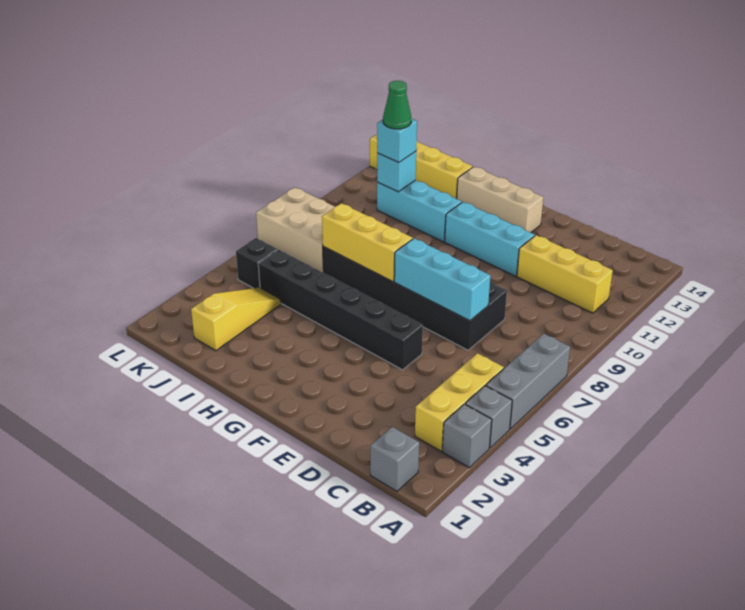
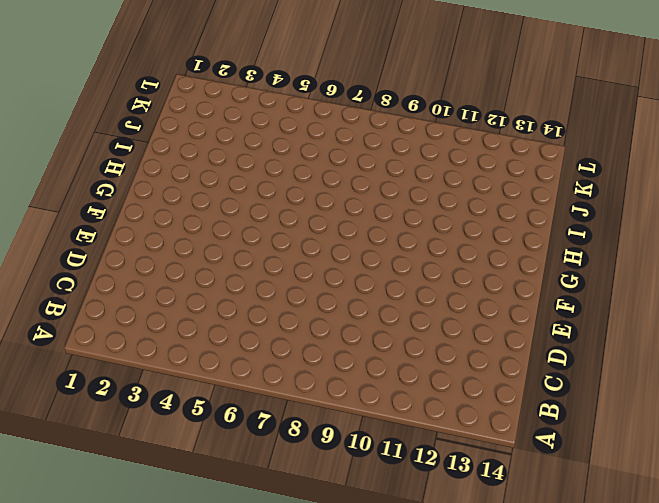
none -> grey 1x1 brick [443,404,492,468]
none -> grey 1x1 brick [465,386,512,448]
none -> grey 1x3 brick [486,334,570,429]

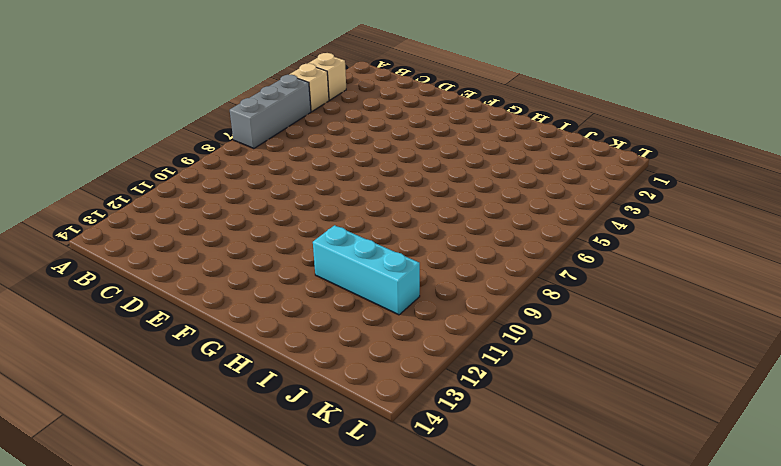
tan 1x1 brick [308,53,346,100] -> grey 1x1 brick [443,404,492,468]
tan 1x1 brick [289,63,329,112] -> grey 1x1 brick [465,386,512,448]
none -> grey 1x1 brick [370,427,419,491]
none -> yellow 1x3 brick [415,353,504,451]
none -> yellow 1x3 brick [517,235,613,313]

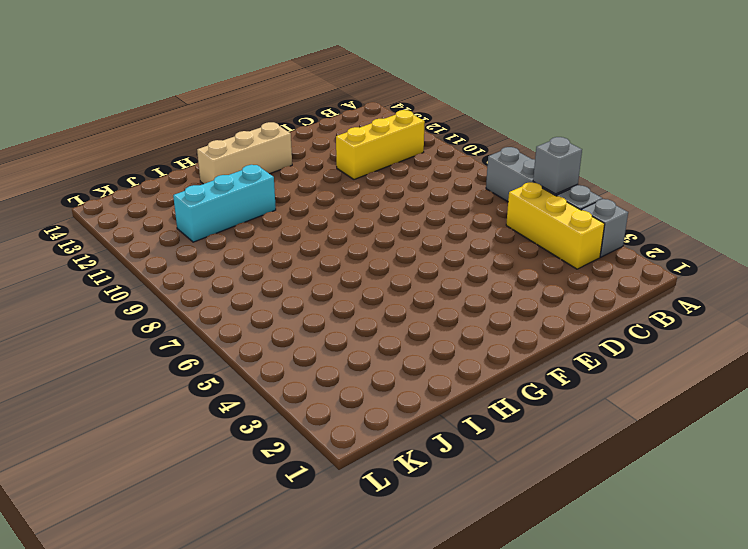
grey 1x1 brick [533,137,582,194] -> grey 1x1 brick moved to [370,427,419,491]
none -> black 2x6 brick [323,247,507,350]
none -> black 1x6 brick [258,250,423,370]
none -> cyan 1x3 brick [445,202,535,276]

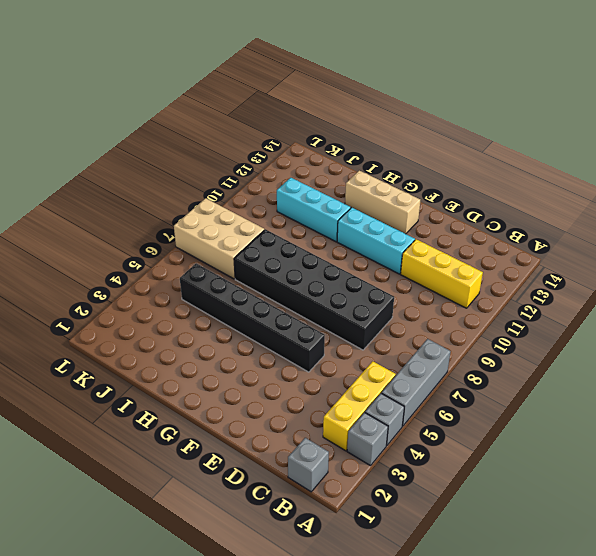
none -> yellow 1x4 brick [370,134,473,199]
none -> yellow 1x3 slope [191,288,281,351]
none -> black 1x1 brick [236,238,277,288]

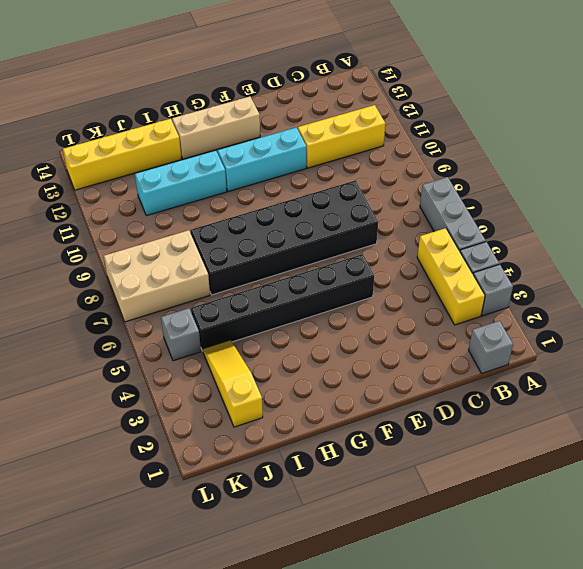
grey 1x1 brick [161,308,201,361] -> black 1x1 brick [236,238,277,288]
none -> cyan 1x3 brick [394,238,490,321]
none -> yellow 1x3 brick [322,203,413,282]
none -> cyan 1x1 brick [377,151,416,192]

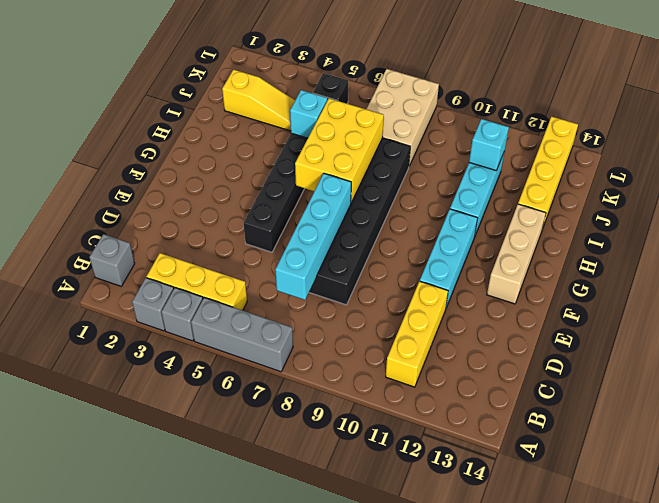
cyan 1x4 brick [275,173,351,300] -> cyan 1x3 brick [394,238,490,321]
yellow 2x3 brick [295,98,384,202] -> yellow 1x3 brick [322,203,413,282]
cyan 1x1 brick [290,90,327,138] -> cyan 1x1 brick moved to [377,119,417,163]
none -> green 1x1 cone [383,81,411,129]

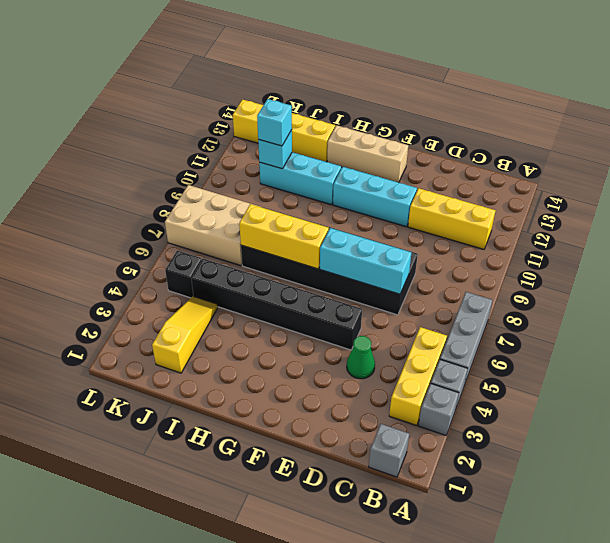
green 1x1 cone [347,336,375,379] -> green 1x1 cone moved to [383,81,411,129]

